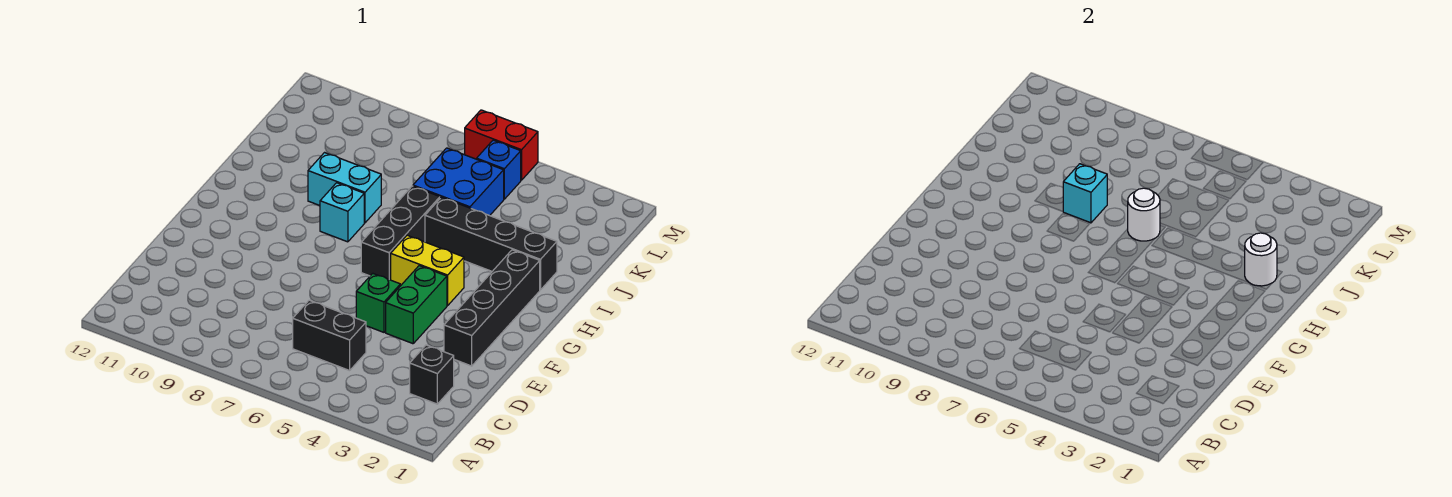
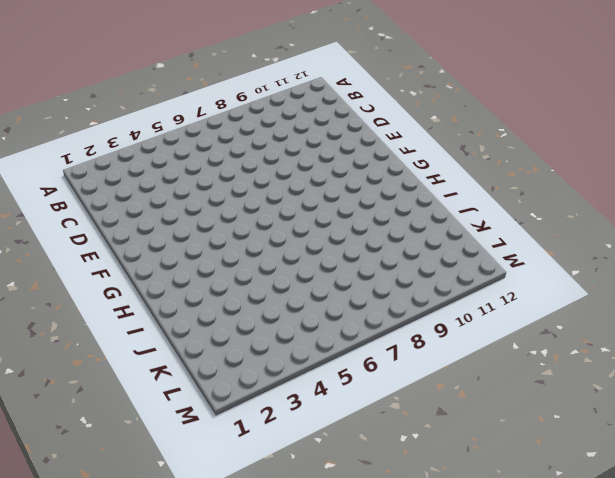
none -> black 1x1 brick [410,345,454,404]
none -> black 1x2 brick [293,300,366,371]
none -> black 1x4 brick [444,250,540,366]

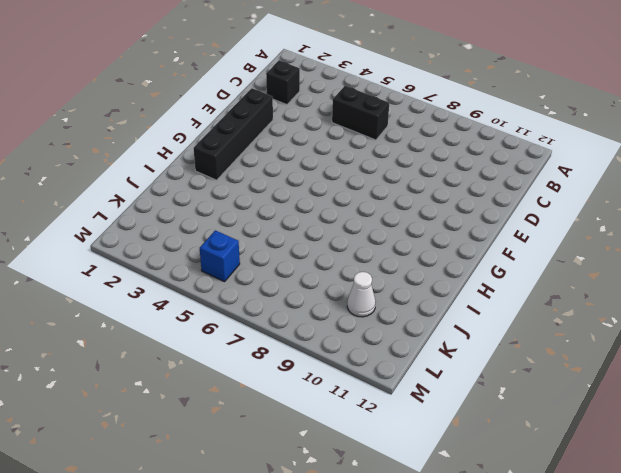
white 1x1 cone [347,272,376,317] -> none
none -> green 1x2 brick [386,266,447,344]
none -> green 1x1 brick [356,273,400,332]
none -> yellow 1x2 brick [391,235,464,306]

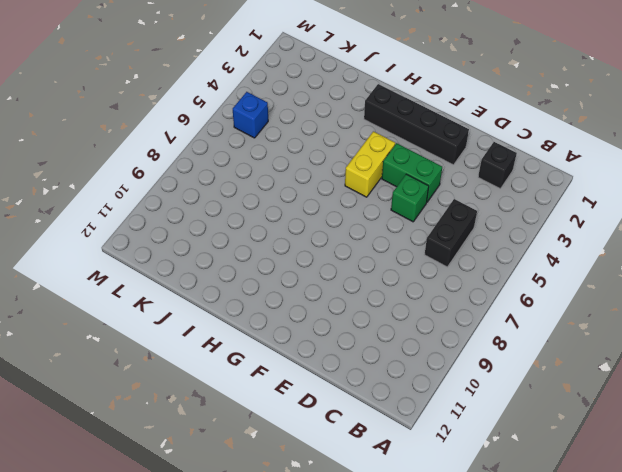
none -> black 1x3 brick [361,186,440,280]
none -> cyan 1x1 brick [320,183,364,242]
none -> black 1x4 brick [425,197,557,290]

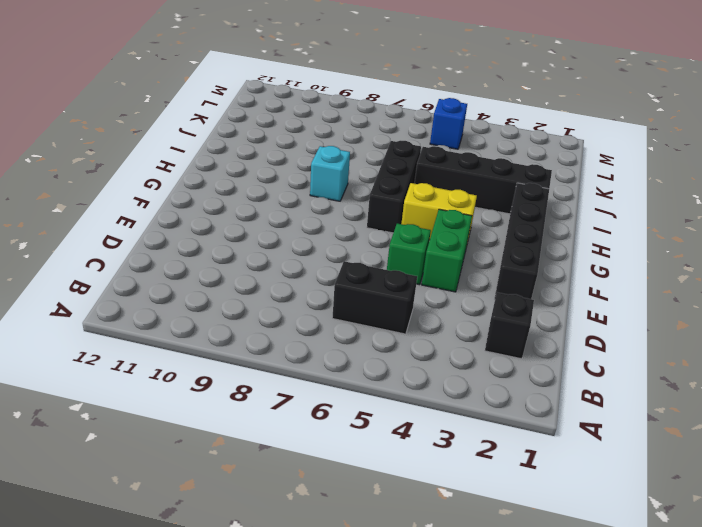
none -> cyan 1x2 brick [308,153,381,223]
none -> blue 2x2 brick [413,148,504,216]
none -> red 1x2 brick [465,110,538,180]

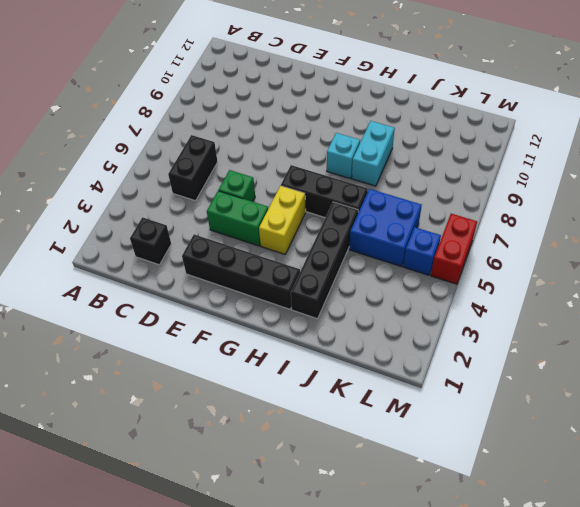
none -> white 1x1 round brick [1245,233,1277,286]
none -> white 1x1 round brick [1128,188,1160,241]
none -> cyan 1x1 brick [1063,164,1107,223]

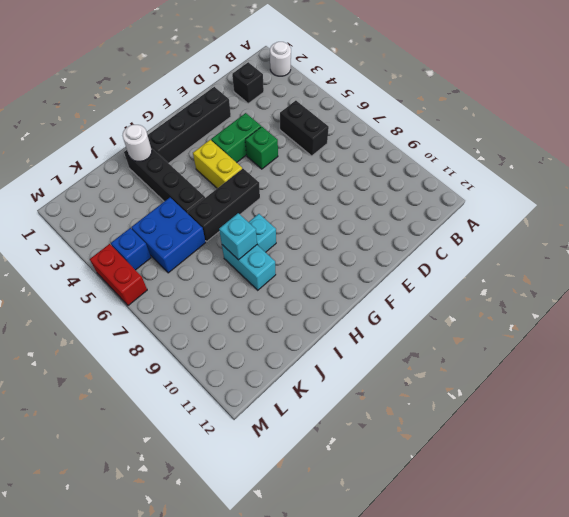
white 1x1 round brick [270,42,291,76] -> white 1x1 round brick moved to [1128,188,1160,241]

